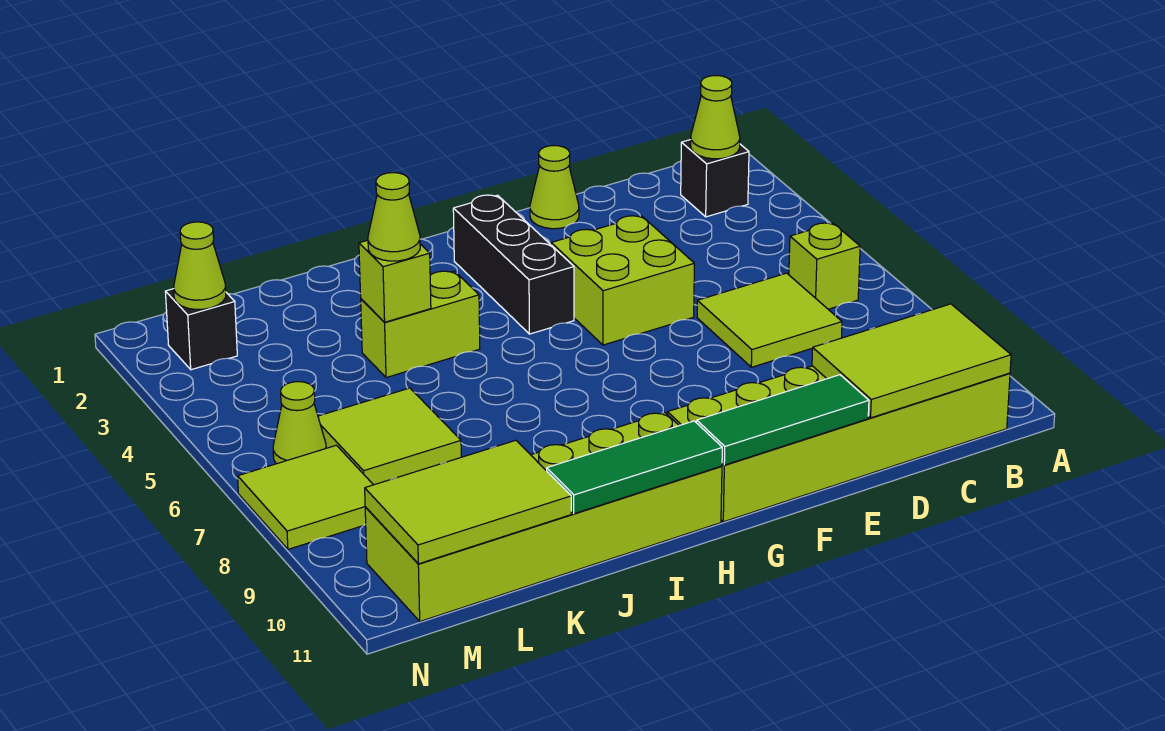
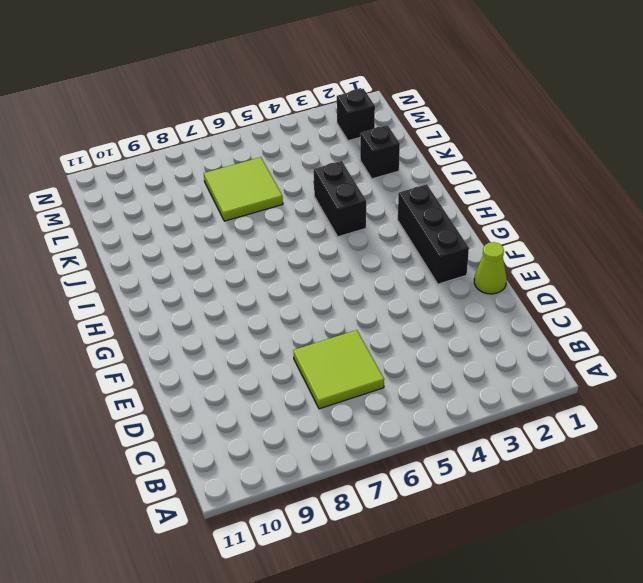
black 1x3 brick [398,184,469,284] -> black 1x3 brick turned to [453,195,574,334]
black 1x2 brick [314,161,366,237] -> lime 1x2 brick [361,271,480,378]
black 1x1 brick [360,125,400,179] -> black 1x1 brick moved to [681,140,749,217]
none -> lime 1x1 brick [789,223,860,309]
none -> lime 2x6 brick [667,366,1010,522]
none -> lime 2x2 brick [551,216,694,345]

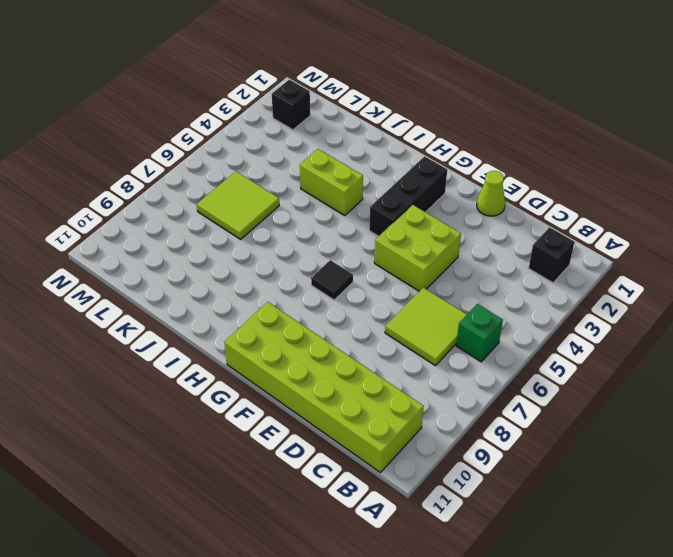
green 1x1 brick [456,304,503,362] -> lime 1x1 brick [789,223,860,309]
black 1x1 tile [311,260,353,300] -> none
none -> lime 2x6 brick [365,413,722,621]
none -> lime 1x1 cone [273,382,326,464]
none -> lime 2x2 tile [238,445,373,549]

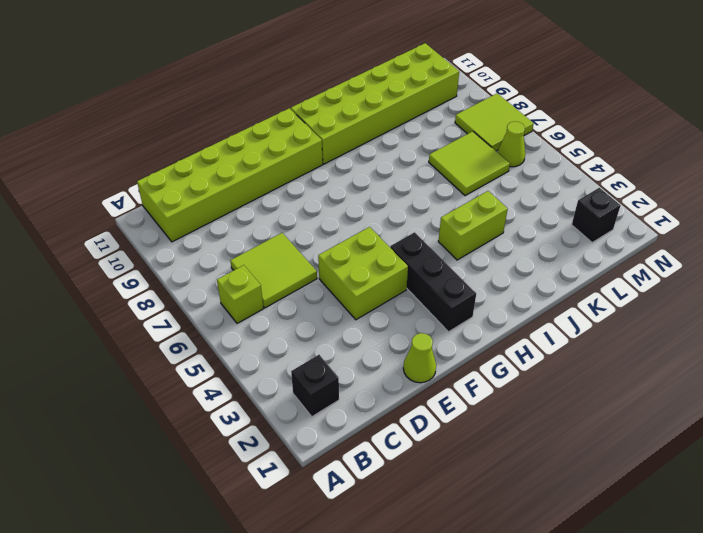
none -> lime 1x1 cone [691,76,740,159]
none -> lime 2x3 tile [812,304,1011,418]
none -> green 1x3 tile [697,375,869,465]

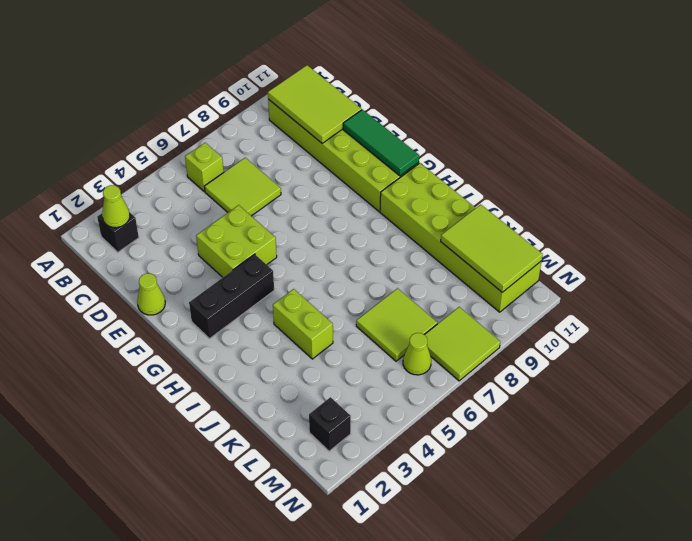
none -> green 1x3 tile [547,421,722,514]
none -> lime 1x1 brick [359,240,431,322]
none -> lime 1x1 cone [174,222,226,309]

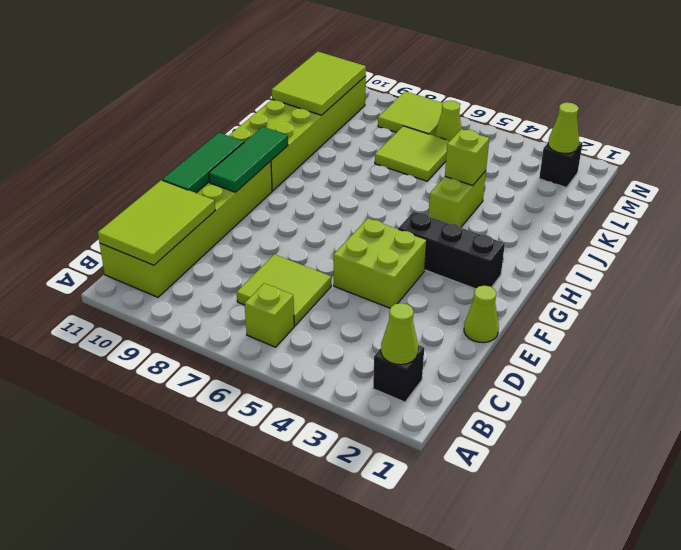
green 1x3 tile [209,127,288,192] -> green 1x3 tile moved to [547,421,722,514]
none -> lime 1x1 cone [368,173,420,261]

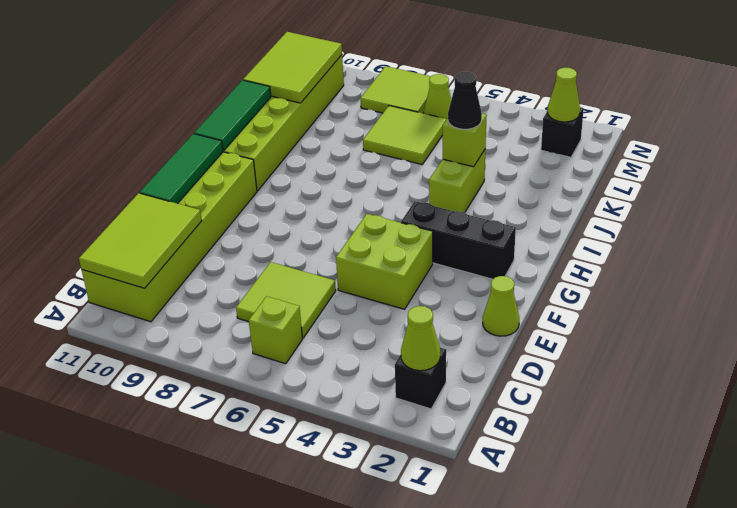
black 1x1 cone [448,72,482,129] -> lime 1x1 cone [368,173,420,261]

